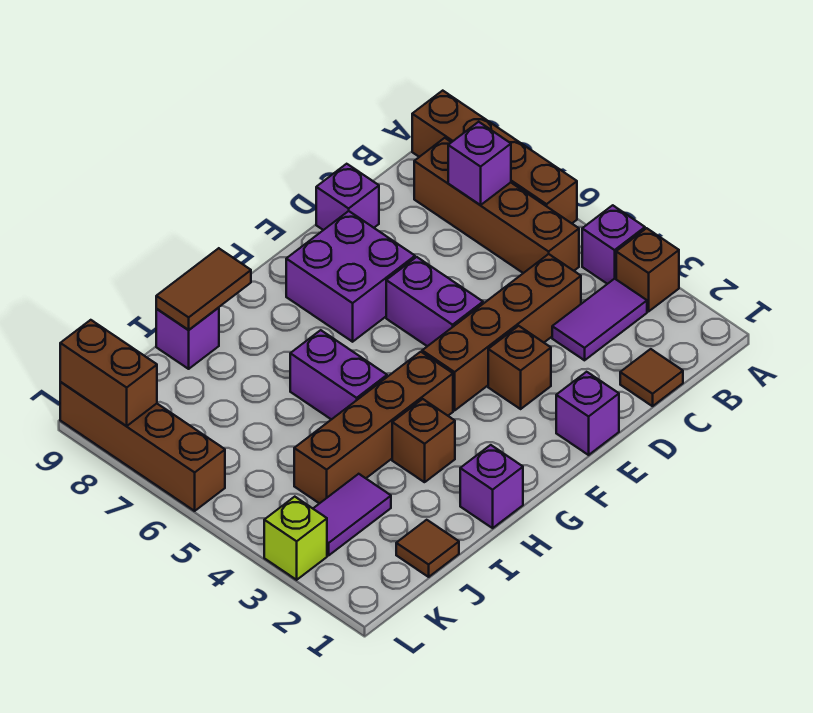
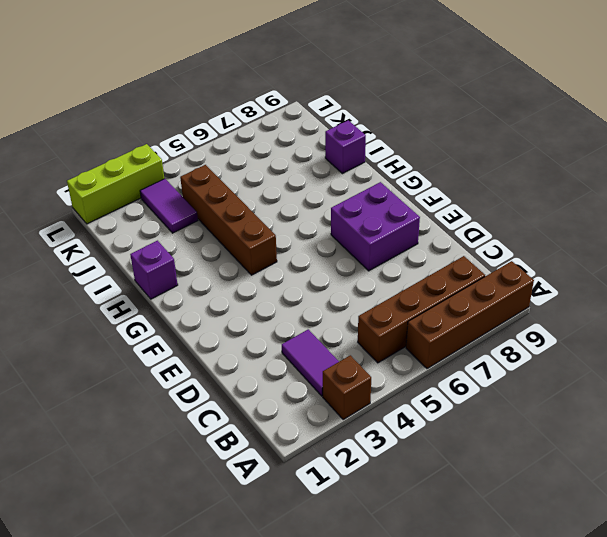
lime 1x3 brick [67,144,164,224] -> lime 1x1 brick [264,497,327,580]
none -> purple 1x1 brick [582,205,645,284]
none -> brown 1x1 tile [620,349,683,406]
none -> brown 1x4 brick [422,254,581,411]

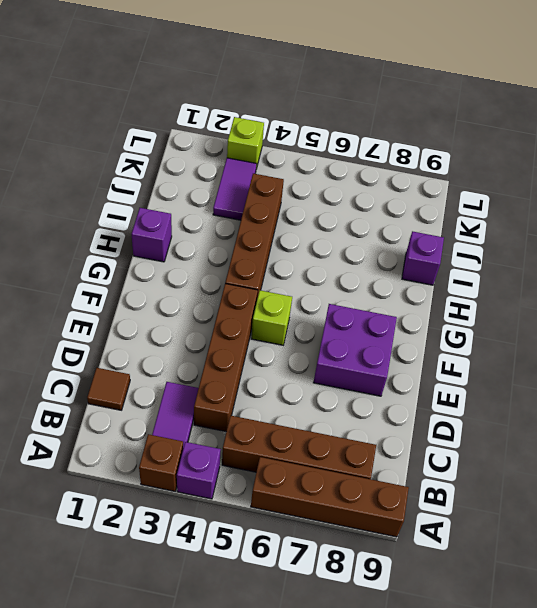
lime 1x1 brick [251,290,292,345] -> none
none -> purple 1x1 brick [316,164,379,230]
none -> purple 1x1 brick [556,372,619,455]
none -> brown 1x1 brick [488,326,551,409]

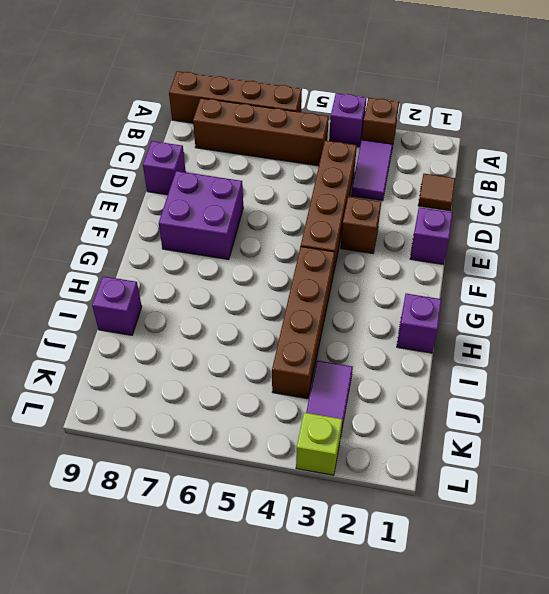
none -> purple 1x2 brick [386,257,483,346]
none -> brown 1x1 brick [392,399,455,482]
none -> purple 1x2 brick [290,330,387,420]

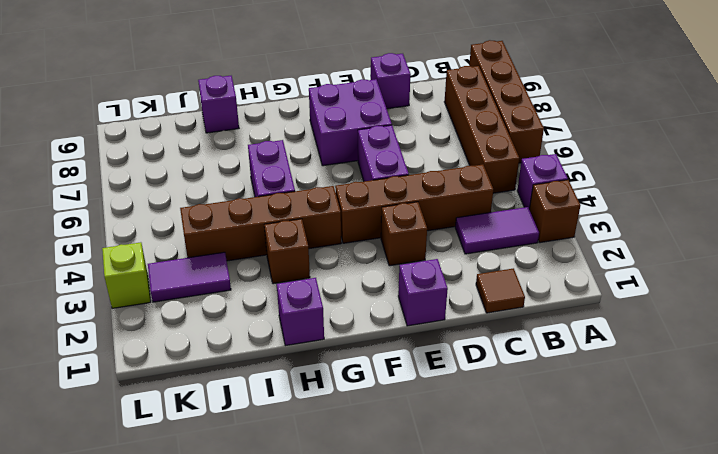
none -> brown 1x1 tile [396,520,459,577]
none -> brown 1x4 brick [60,382,225,511]
none -> purple 1x1 brick [448,122,511,205]

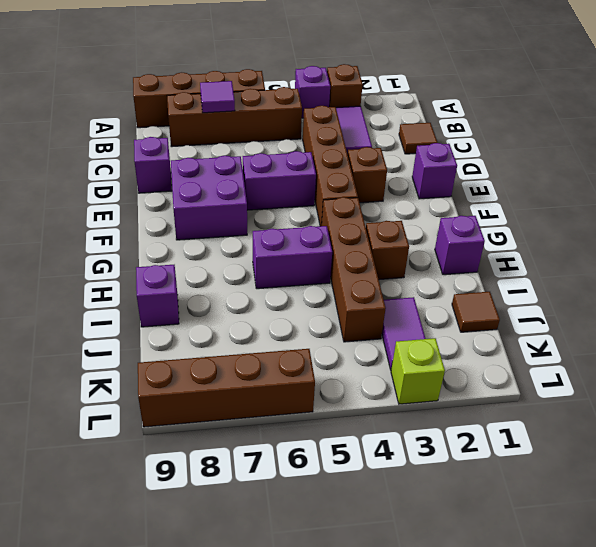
purple 1x1 tile [200,81,235,113] -> purple 1x1 brick [448,122,511,205]
none -> brown 1x2 tile [156,248,251,330]
none -> brown 1x2 brick [60,320,157,426]

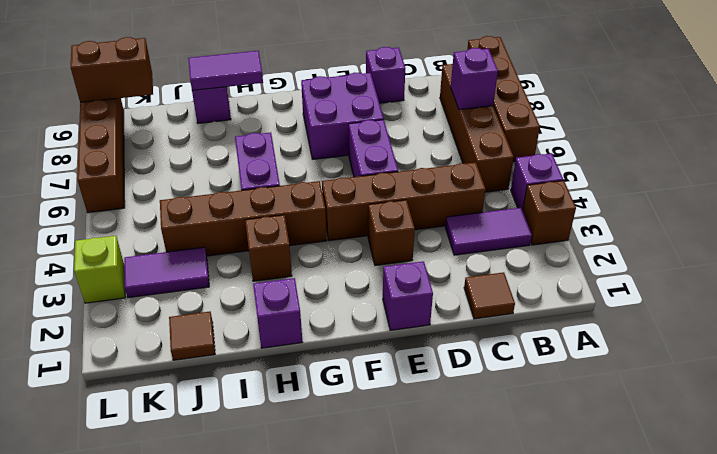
purple 1x2 tile [188,51,263,90] -> brown 1x2 tile [156,248,251,330]
brown 1x2 brick [71,37,153,102] -> brown 1x2 brick turned to [60,320,157,426]

